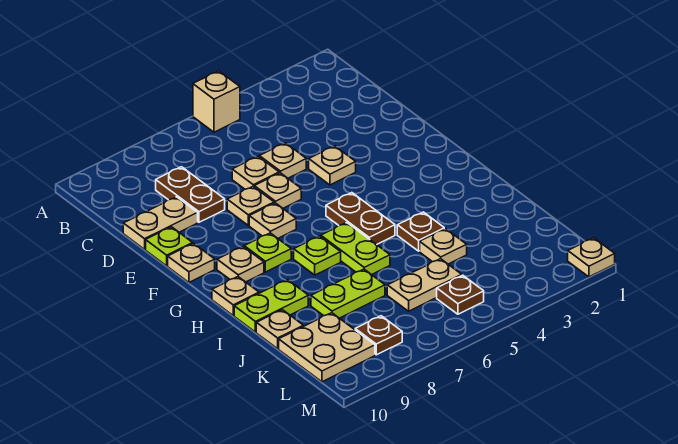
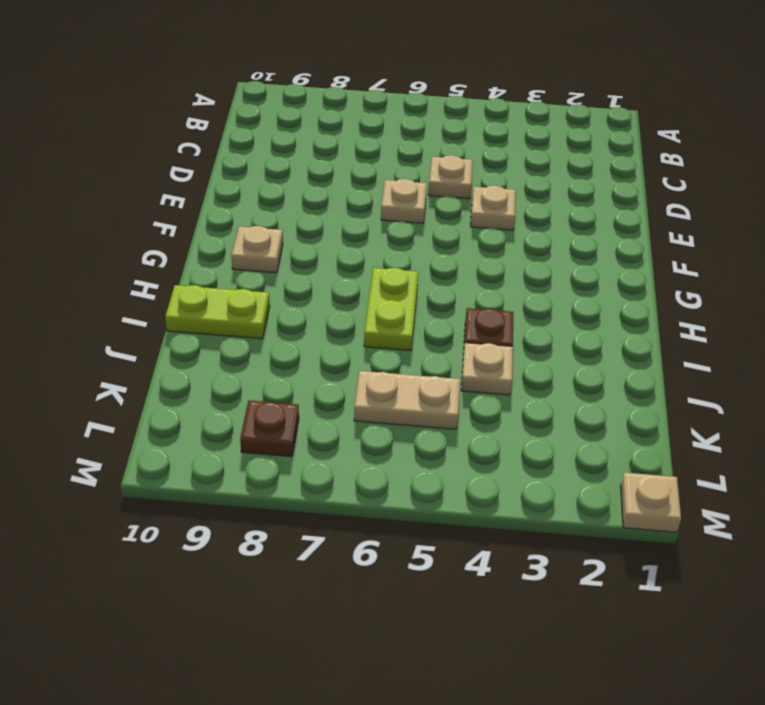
none -> tan 1x1 brick [193,71,240,132]
none -> brown 1x2 plate [156,167,225,222]
none -> tan 1x1 plate [232,156,279,189]

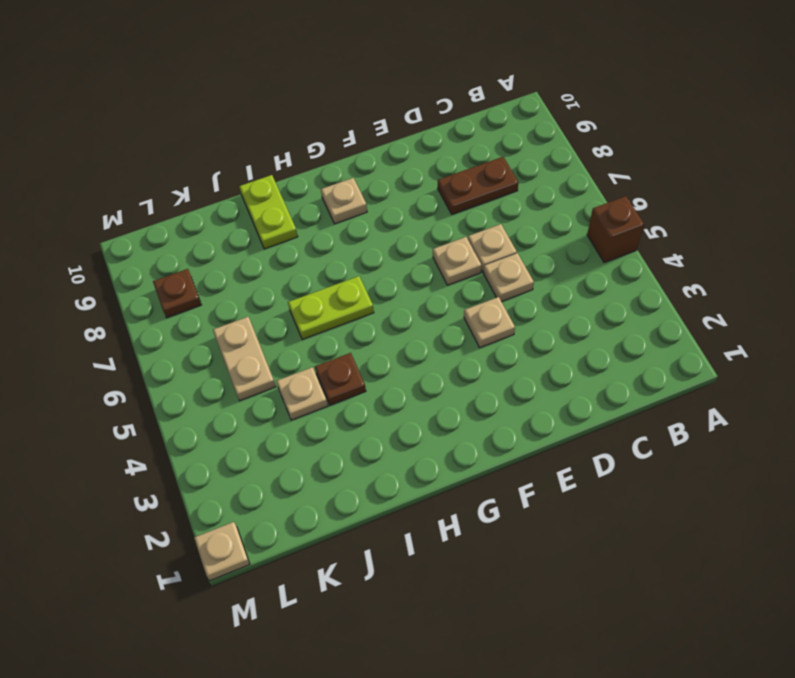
brown 1x1 brick [587,196,644,263] -> tan 1x1 brick [193,71,240,132]
none -> tan 1x2 plate [123,197,198,249]
none -> tan 1x1 plate [227,187,274,225]
none -> lime 1x1 plate [146,227,193,266]

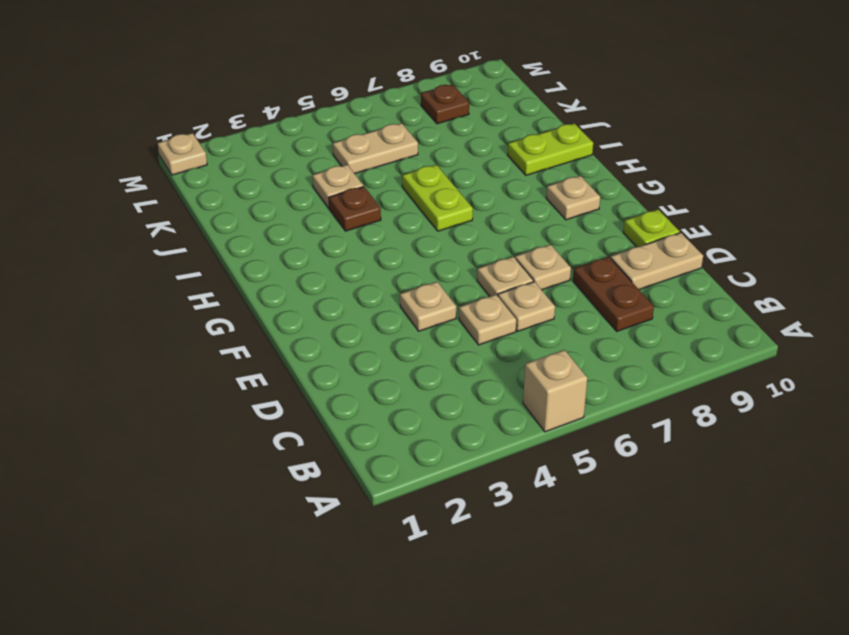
none -> tan 1x1 plate [249,203,296,238]
none -> tan 1x1 plate [168,243,215,282]
none -> brown 1x2 plate [326,193,395,245]

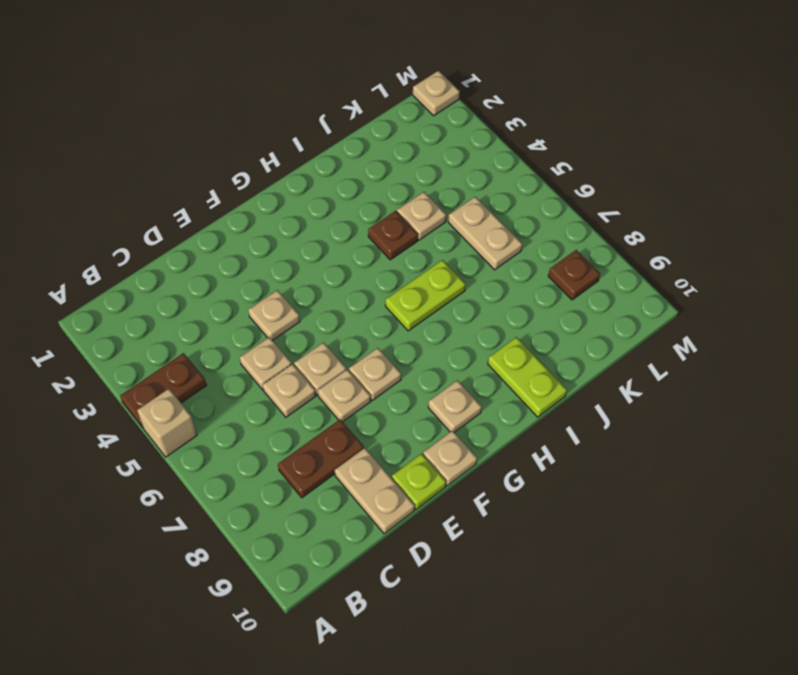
brown 1x2 plate [120,353,207,429] -> brown 1x2 plate moved to [326,193,395,245]
none -> lime 1x1 plate [244,233,291,272]
none -> lime 1x1 plate [294,236,341,275]
none -> tan 1x1 plate [212,277,259,316]

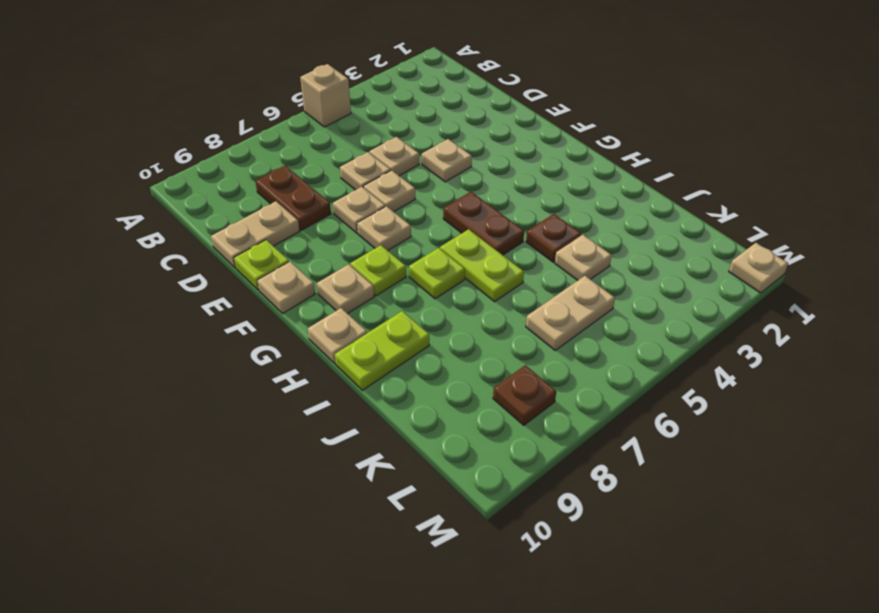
none -> lime 1x2 plate [311,269,385,318]
none -> tan 1x1 plate [256,310,303,349]
none -> tan 2x2 plate [279,313,375,382]

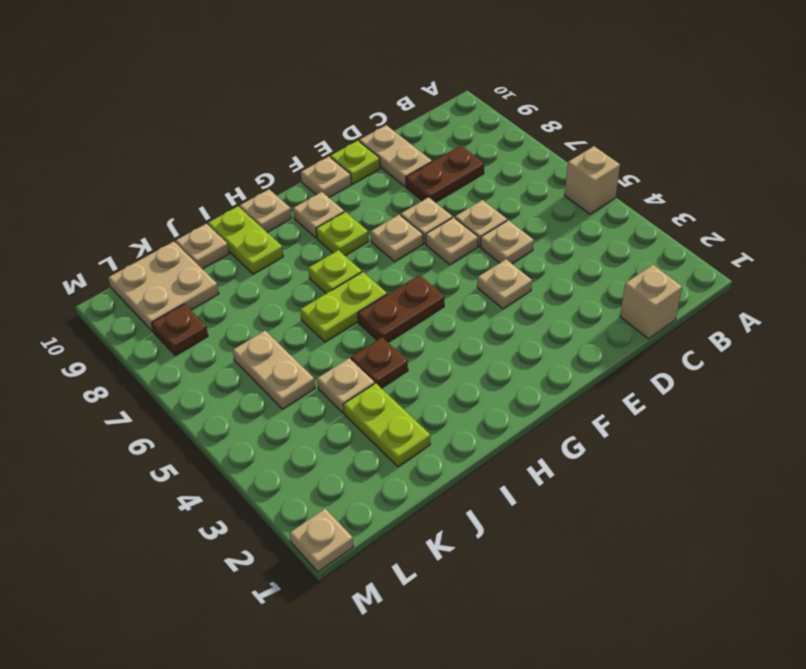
tan 1x1 brick [620,265,682,339] -> none
lime 1x2 plate [343,383,430,467] -> lime 1x2 plate moved to [311,269,385,318]
none -> brown 1x1 plate [437,275,484,314]

